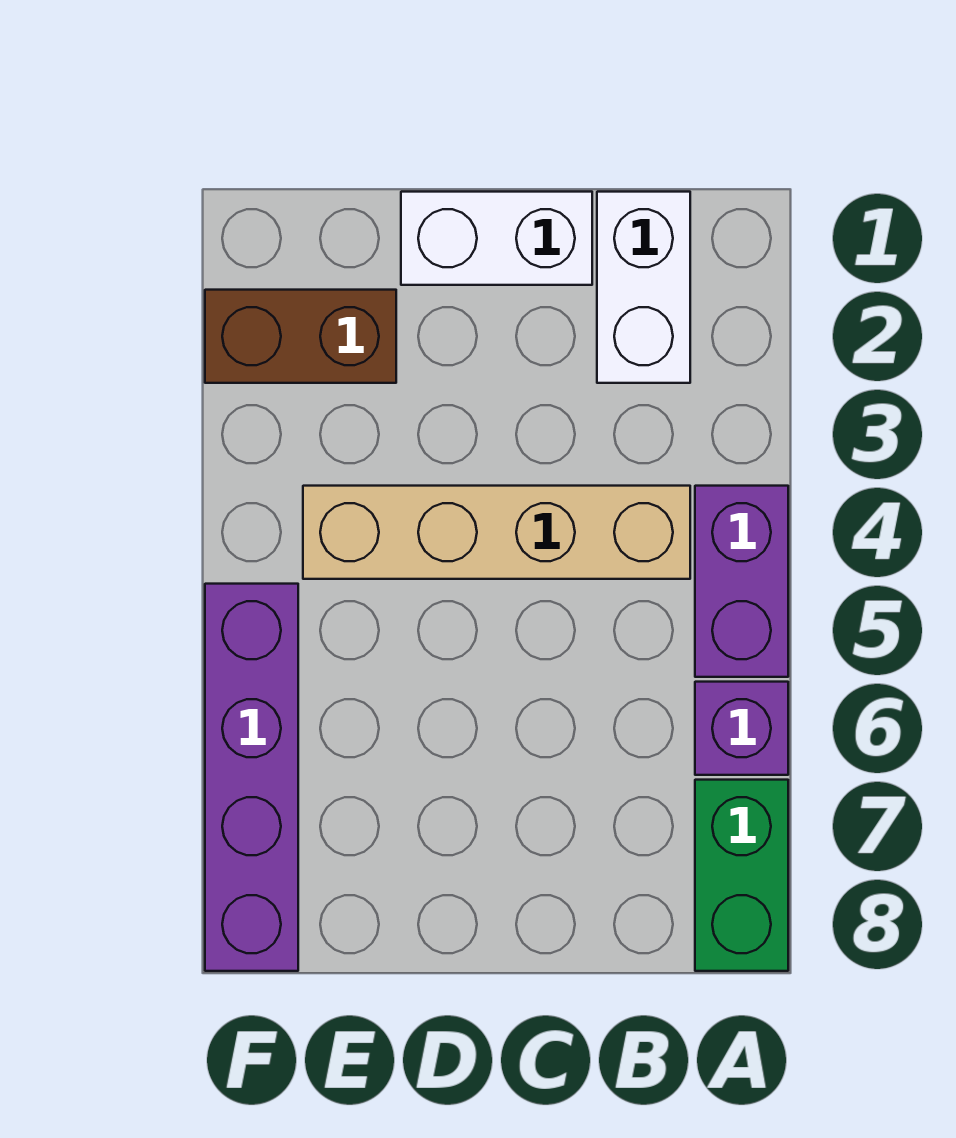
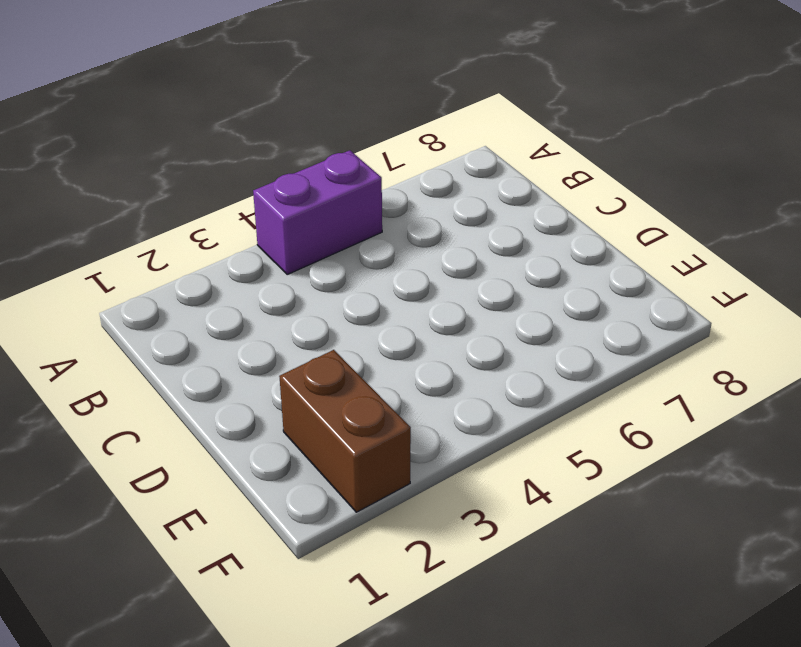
none -> purple 1x1 brick [695,682,788,775]
none -> green 1x2 brick [695,780,788,971]

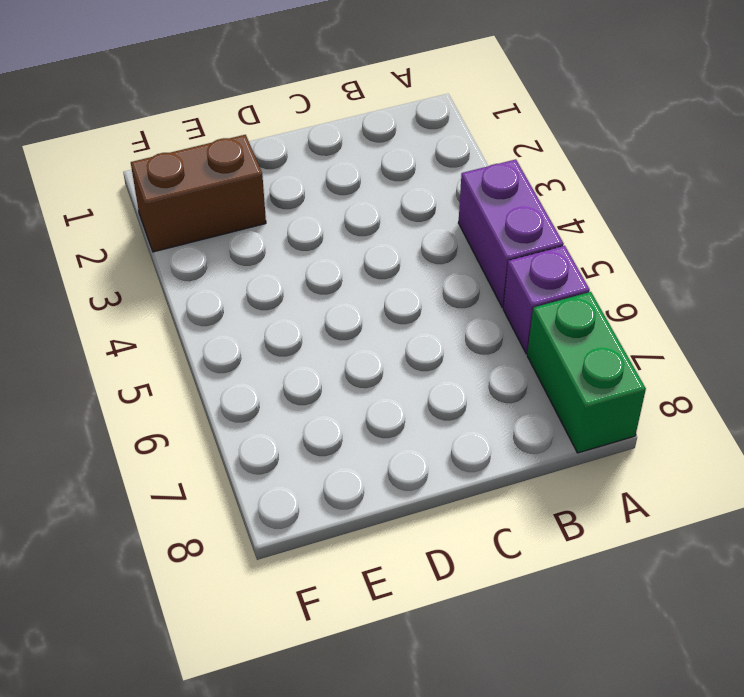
none -> white 1x2 brick [597,192,690,383]
none -> tan 1x4 brick [303,486,690,579]

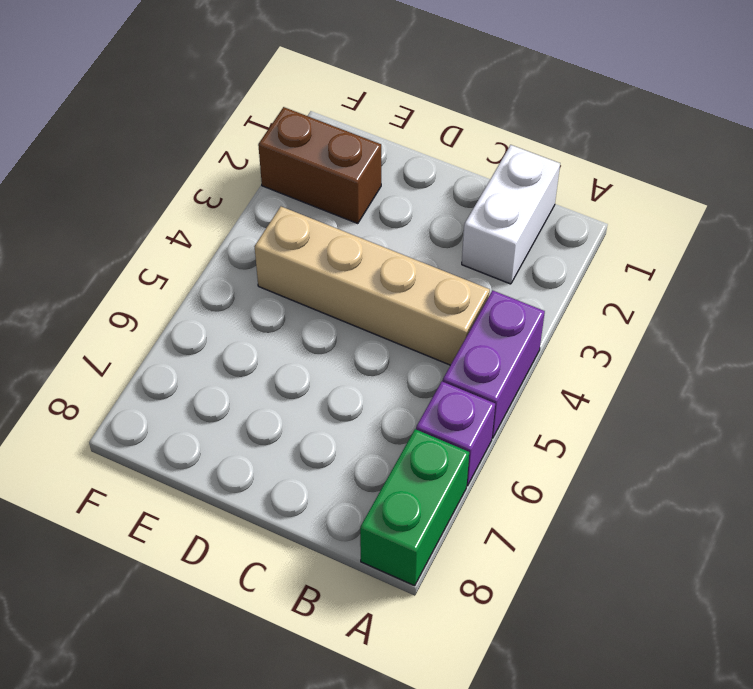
none -> white 1x2 brick [401,192,592,285]
none -> purple 1x4 brick [205,584,298,971]

